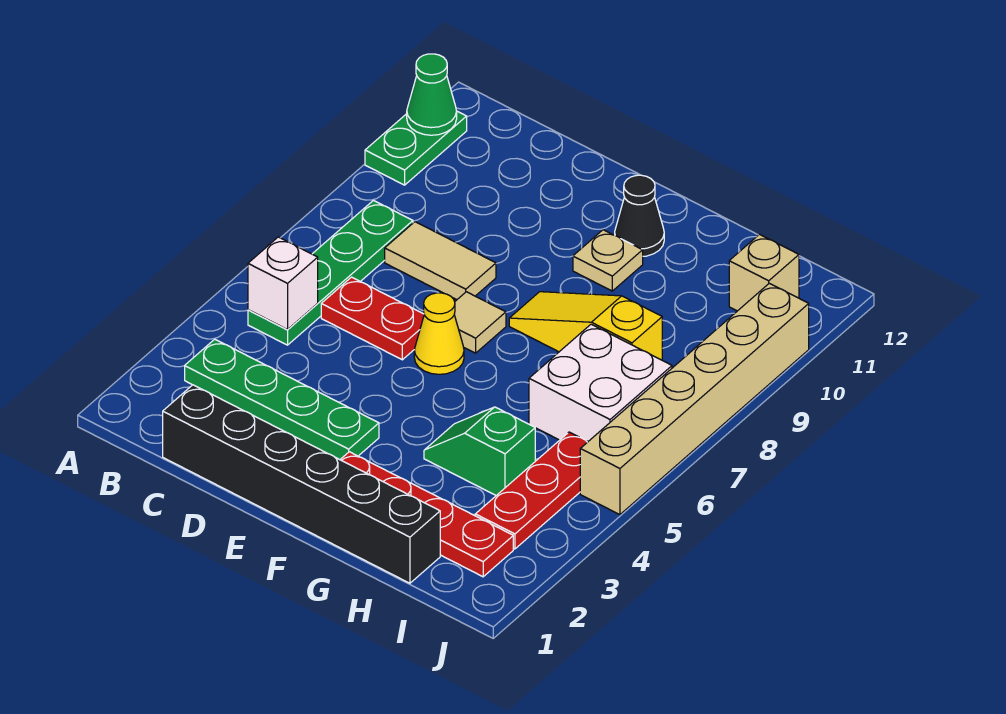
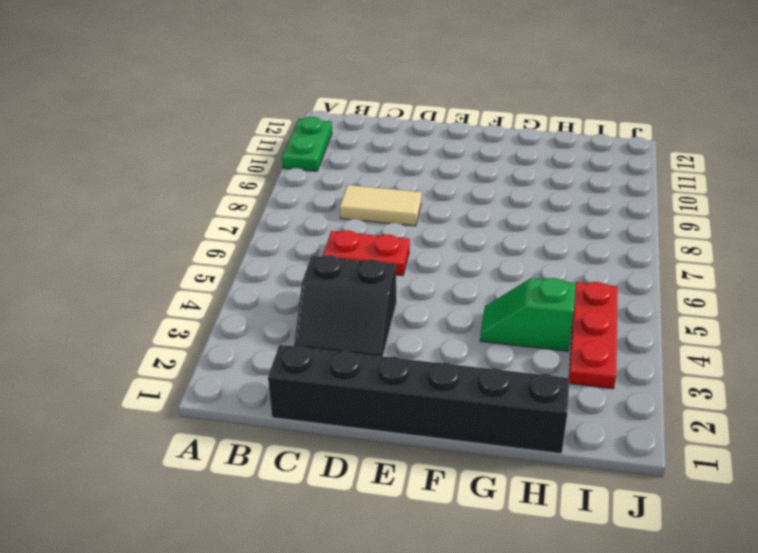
black 2x2 slope [294,255,396,357] -> green 1x4 plate [185,339,379,460]
none -> green 1x4 plate [248,201,413,345]
none -> yellow 1x1 cone [414,293,464,374]
none -> tan 1x1 tile [454,292,506,353]

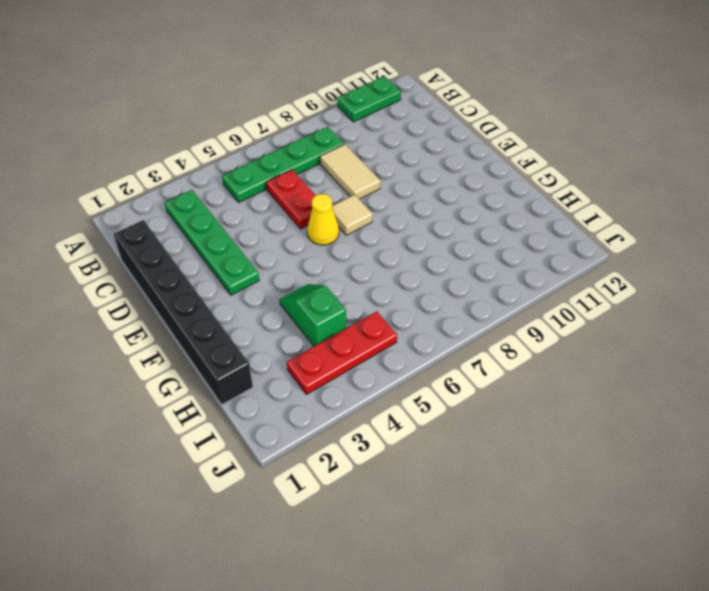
none -> red 1x4 plate [340,452,513,577]
none -> yellow 1x3 slope [509,292,662,360]
none -> tan 1x1 plate [573,230,643,291]

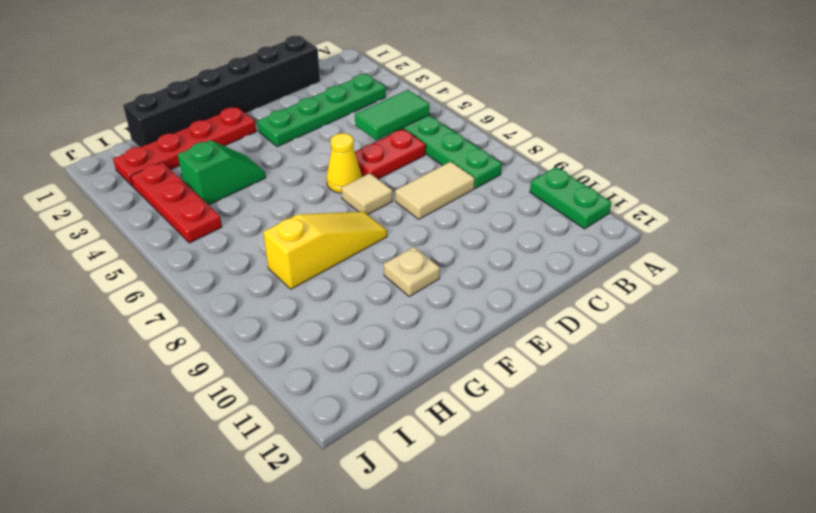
green 1x2 tile [355,90,429,140] -> white 1x1 brick [248,237,318,330]
none -> black 1x1 cone [615,175,664,256]
none -> white 2x2 brick [529,324,672,441]
none -> tan 1x1 brick [729,234,799,311]

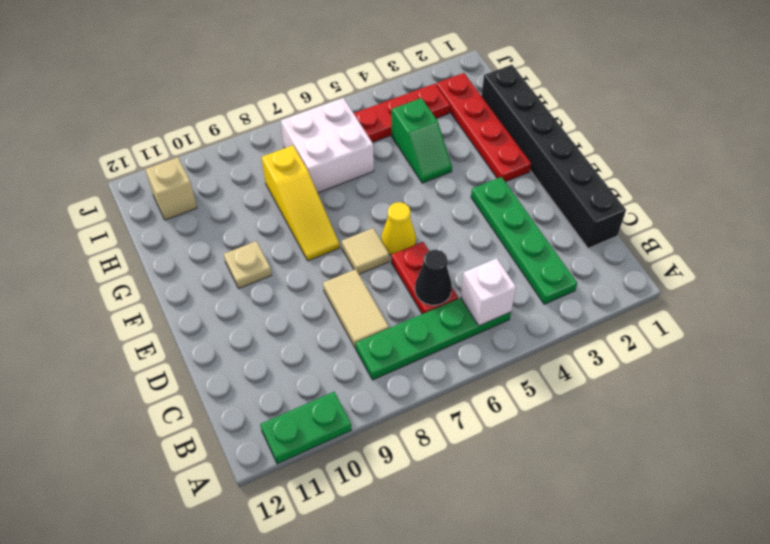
black 1x1 cone [415,250,452,305] -> black 1x1 cone moved to [615,175,664,256]
none -> tan 1x6 brick [580,283,809,515]
none -> green 1x1 cone [407,54,457,135]

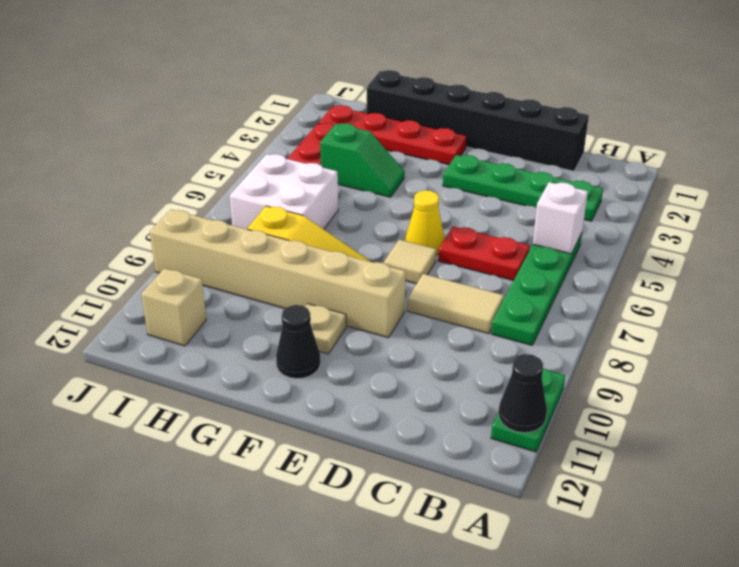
black 1x1 cone [499,354,547,433] -> green 1x1 cone [407,54,457,135]
tan 1x6 brick [150,209,406,338] -> tan 1x6 brick turned to [580,283,809,515]

